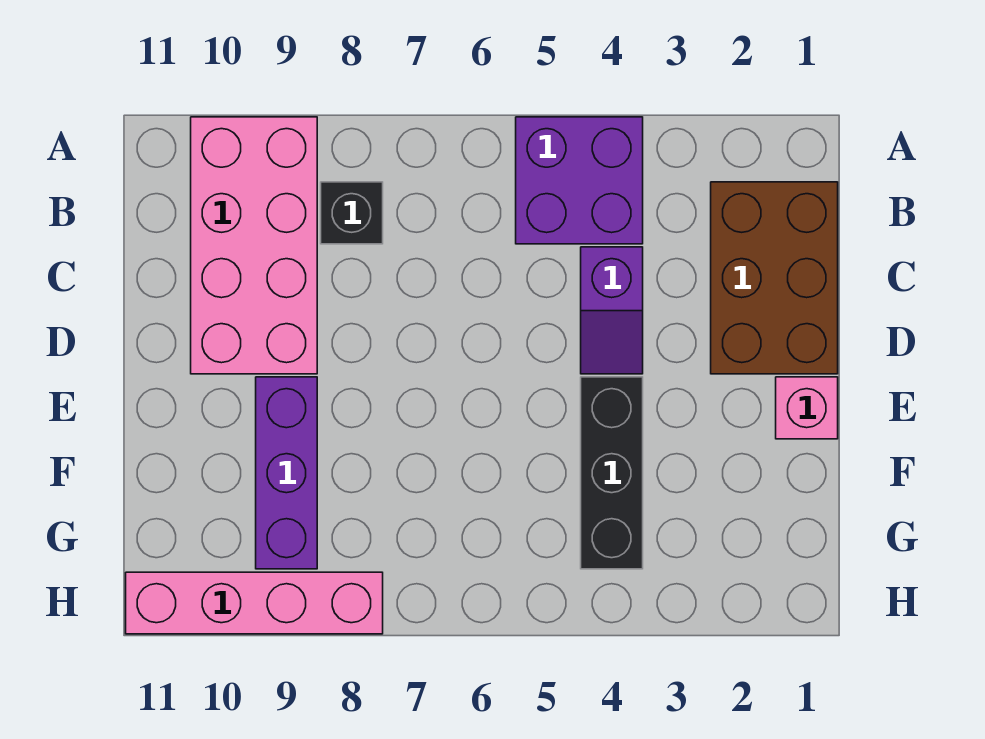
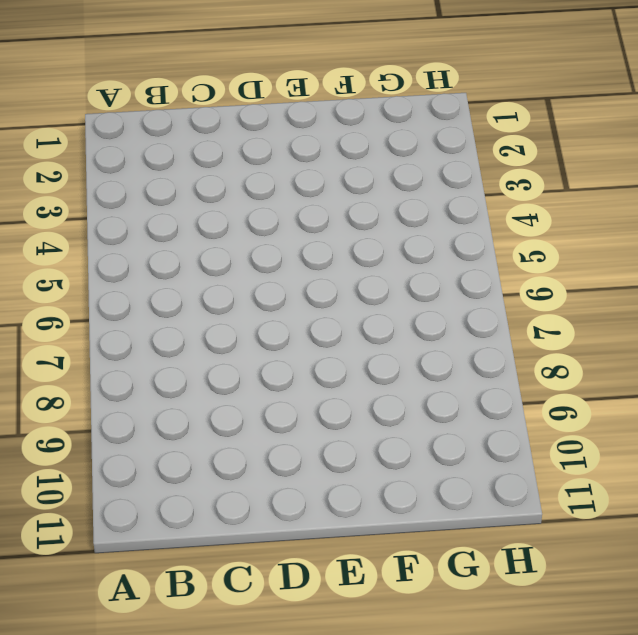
none -> purple 2x2 brick [516,117,643,244]
none -> pink 2x4 brick [191,117,317,374]

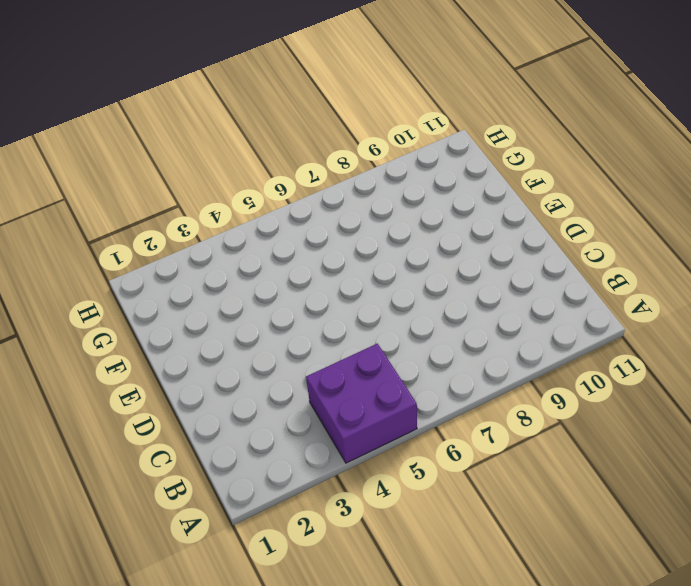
none -> pink 2x4 brick [191,117,317,374]
none -> brown 2x3 brick [711,182,838,374]

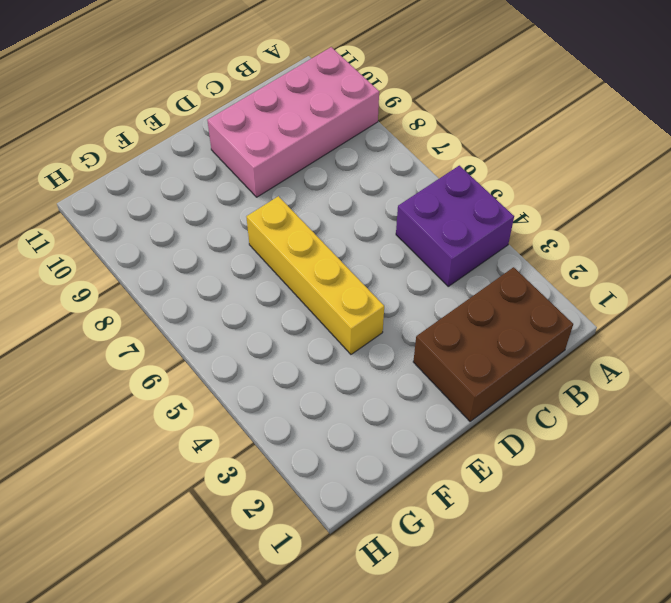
yellow 1x4 brick [247,196,384,354] -> black 1x3 brick [581,377,643,569]
none -> black 1x1 brick [321,182,383,244]
none -> purple 1x2 slope [581,247,643,374]

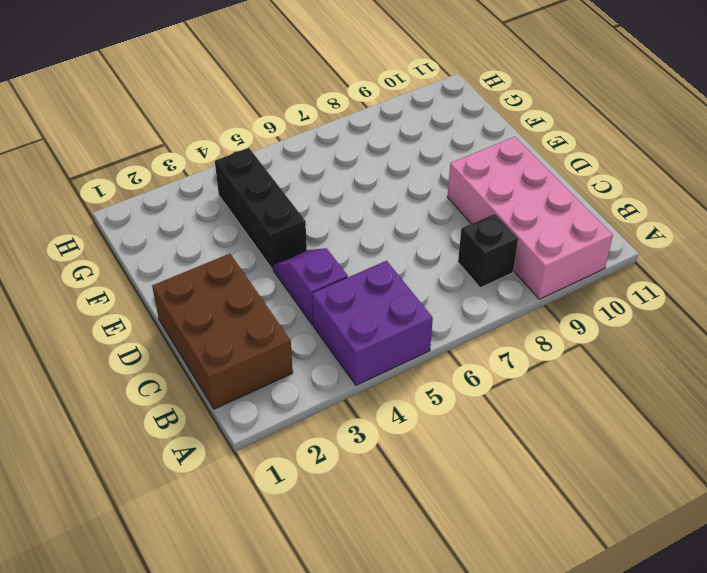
none -> pink 1x1 brick [776,377,838,439]
none -> purple 1x3 brick [256,377,317,569]

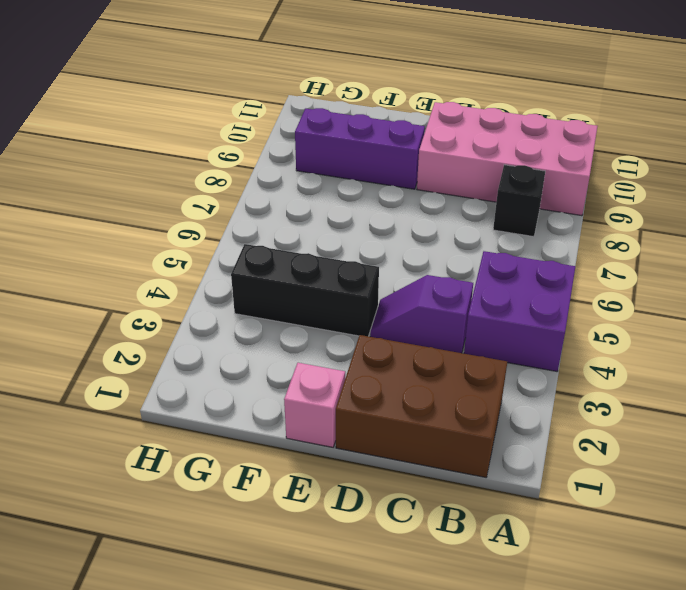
none -> pink 1x4 brick [126,572,383,634]

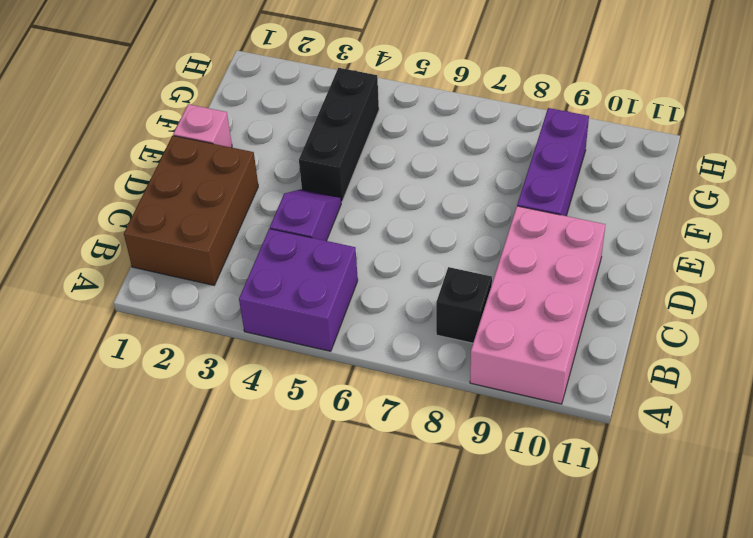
none -> pink 1x4 brick [126,572,383,634]

